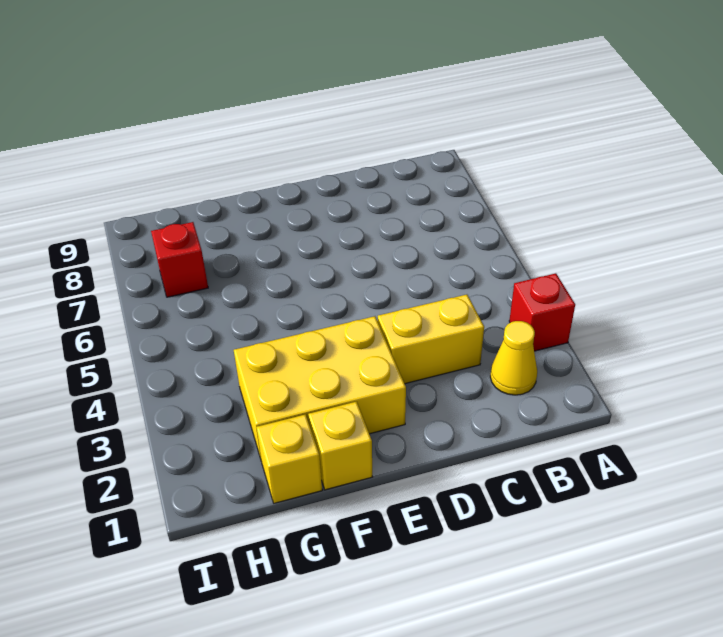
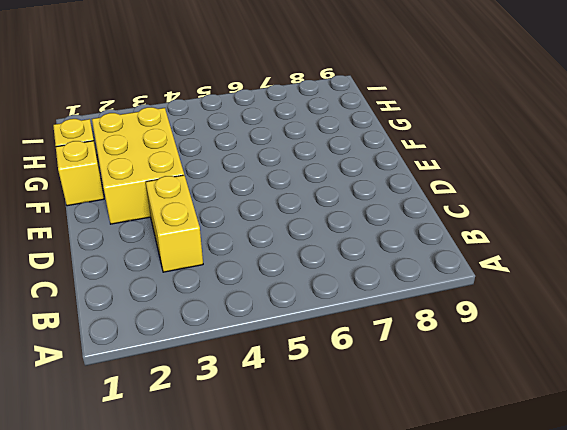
none -> red 1x1 brick [509,273,575,351]
none -> yellow 1x1 cone [490,321,537,395]

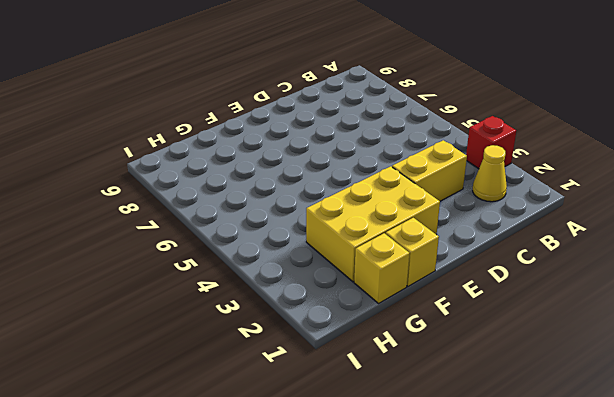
none -> red 1x1 brick [151,222,208,297]

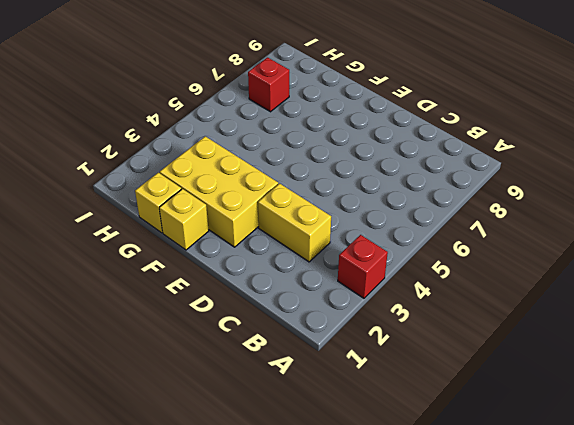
none -> yellow 1x1 cone [490,321,537,395]

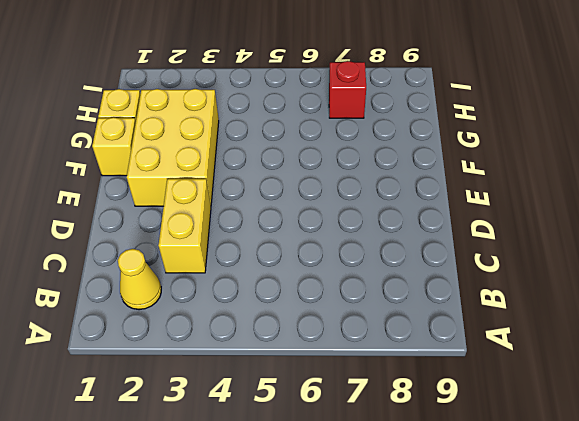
none -> red 1x1 brick [509,273,575,351]

